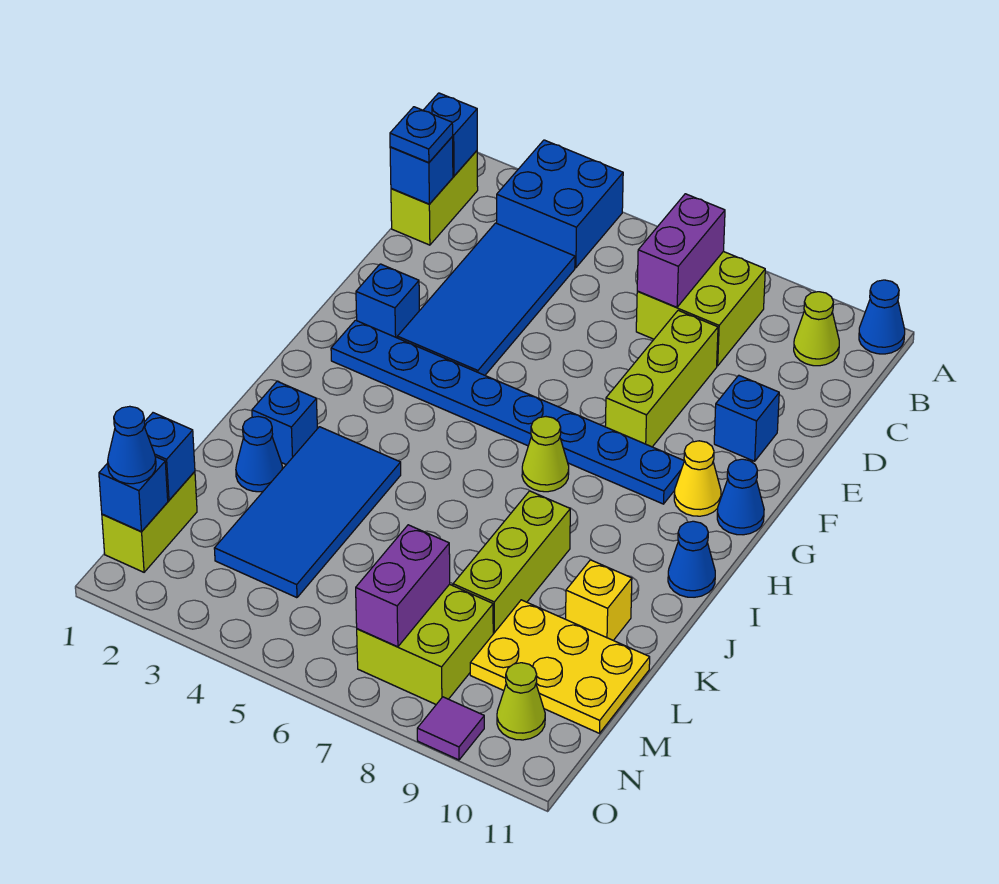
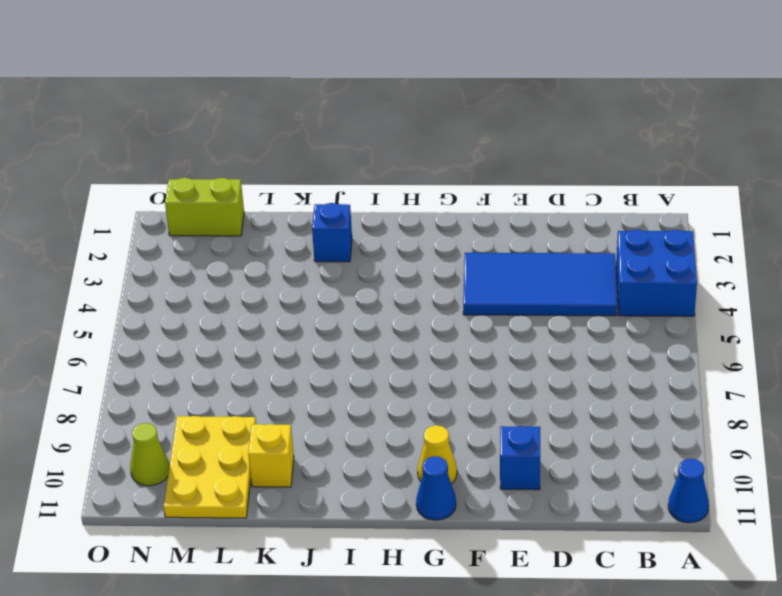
none -> lime 1x2 brick [391,151,478,245]
none -> lime 2x2 brick [636,251,765,366]
none -> lime 1x1 cone [794,292,839,366]
none -> lime 1x3 brick [605,310,718,447]

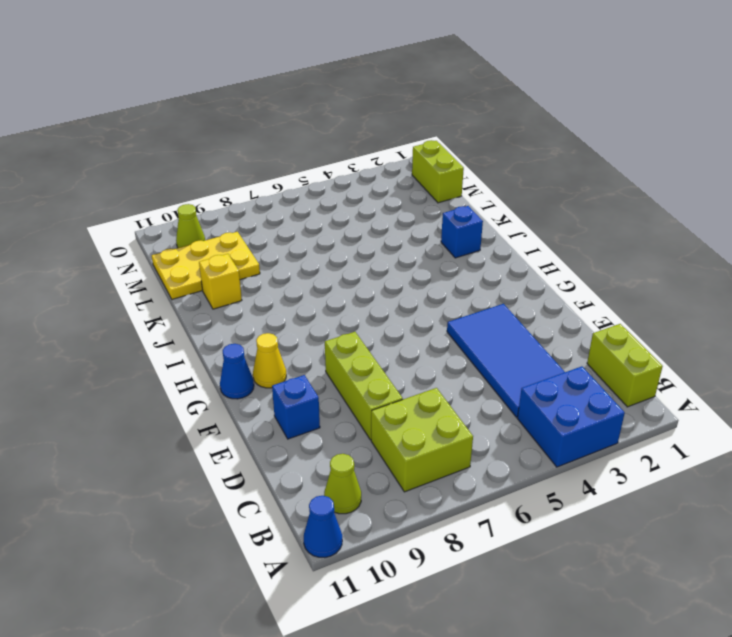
none -> blue 1x1 brick [356,264,420,338]
none -> blue 1x8 plate [331,320,684,504]
none -> lime 1x1 cone [522,417,569,492]
none -> blue 1x1 cone [668,521,715,597]

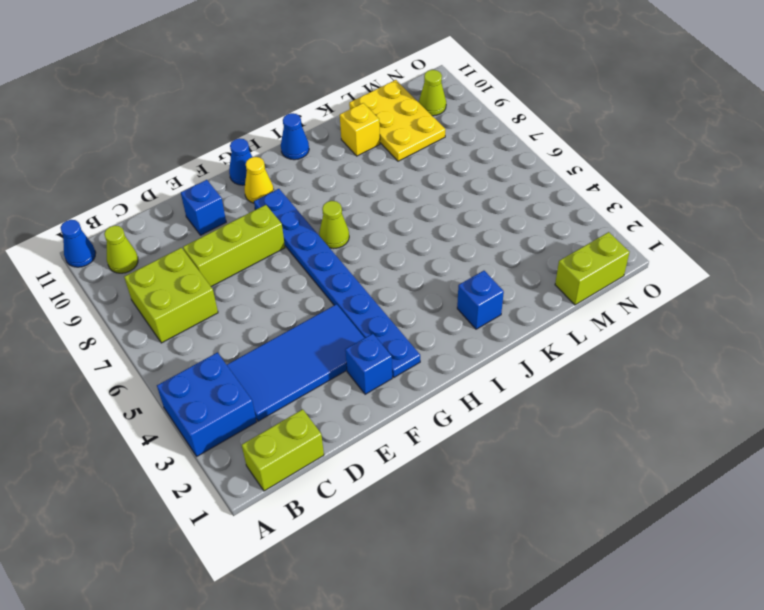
none -> blue 2x4 tile [214,427,401,598]
none -> lime 1x3 brick [453,491,570,634]
none -> blue 1x1 cone [236,417,283,492]
none -> lime 2x2 brick [357,584,493,704]

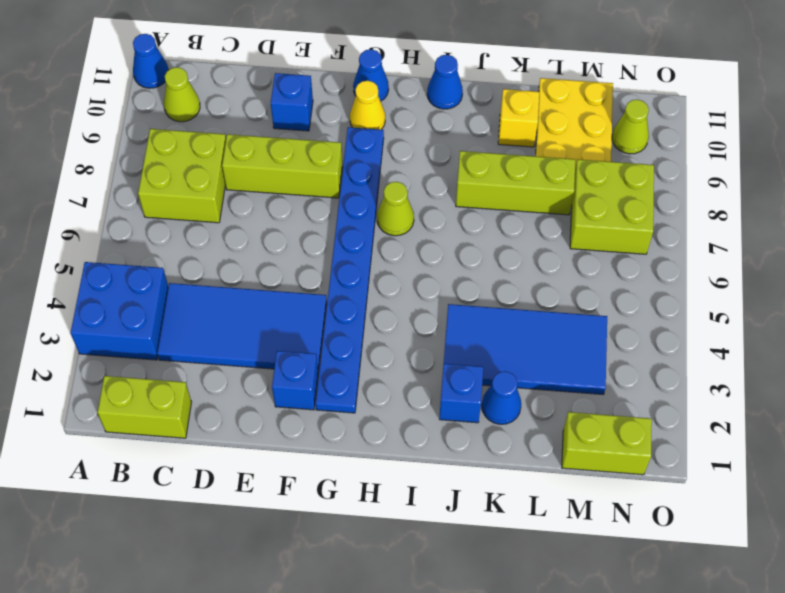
none -> purple 1x1 tile [417,697,484,760]
none -> blue 1x1 brick [423,93,477,176]
none -> purple 1x2 brick [637,194,725,307]
none -> blue 1x1 brick [390,137,453,204]

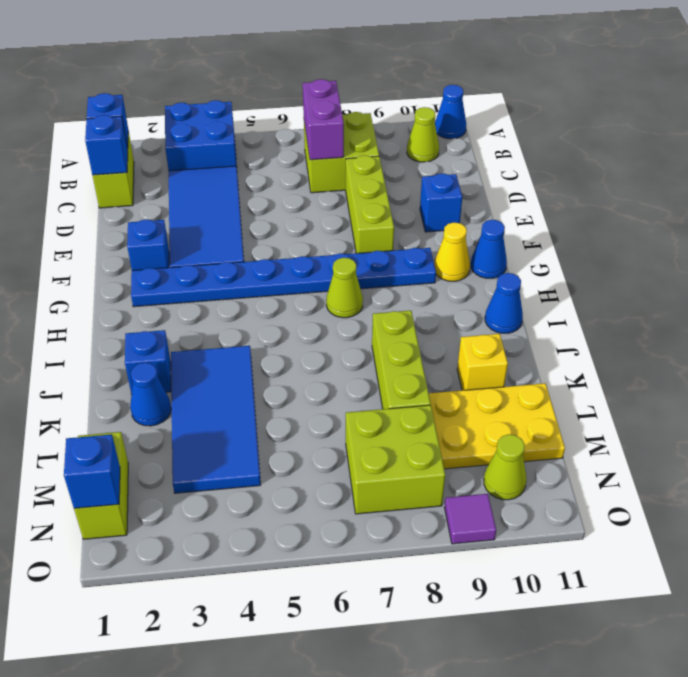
none -> blue 1x1 brick [144,413,195,500]
none -> purple 1x2 brick [356,525,450,647]
none -> blue 1x1 plate [390,107,453,163]
none -> blue 1x1 cone [108,406,156,484]

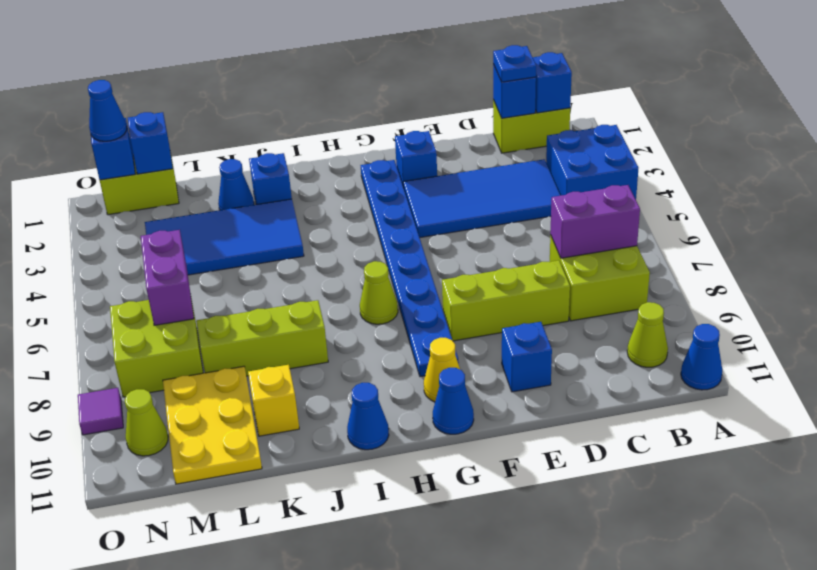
purple 1x2 brick [141,230,194,325] -> purple 1x2 brick turned to [356,525,450,647]

